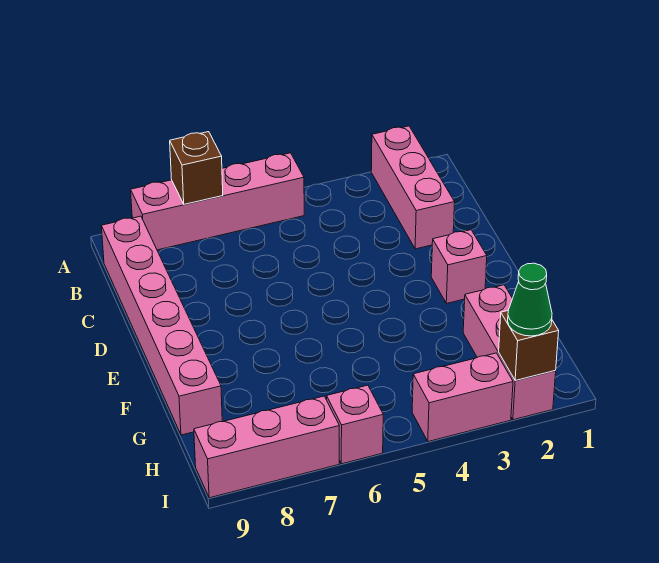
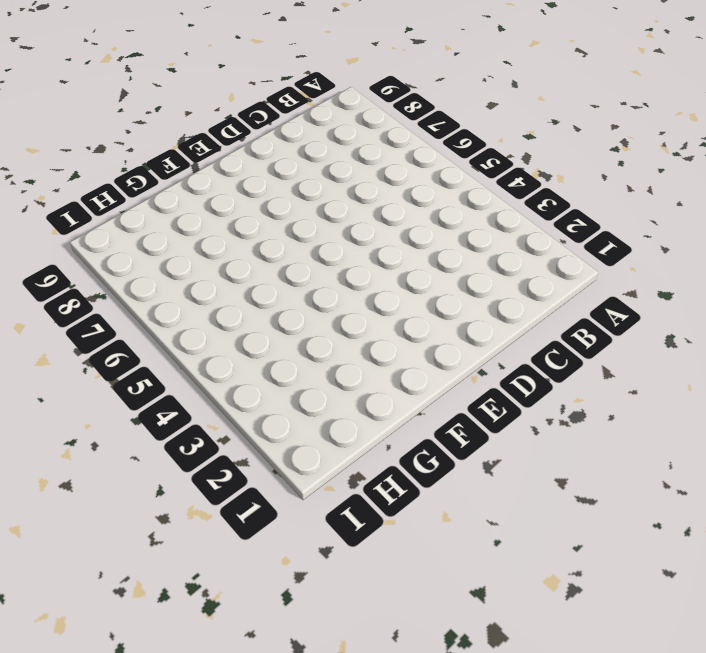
none -> pink 1x3 brick [371,126,455,249]
none -> pink 1x4 brick [131,153,304,250]

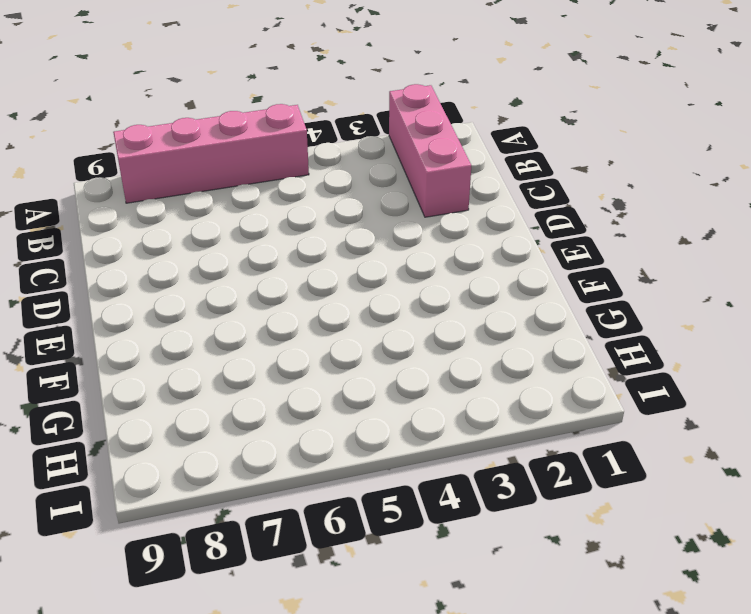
none -> pink 1x6 brick [101,216,222,435]
none -> pink 1x1 brick [431,230,487,303]

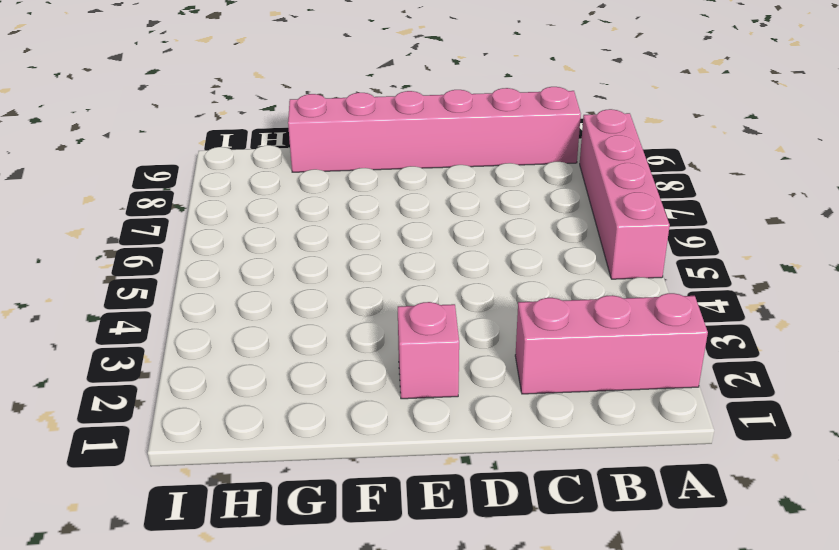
none -> pink 1x3 brick [463,285,556,420]
none -> pink 1x2 brick [412,353,513,442]

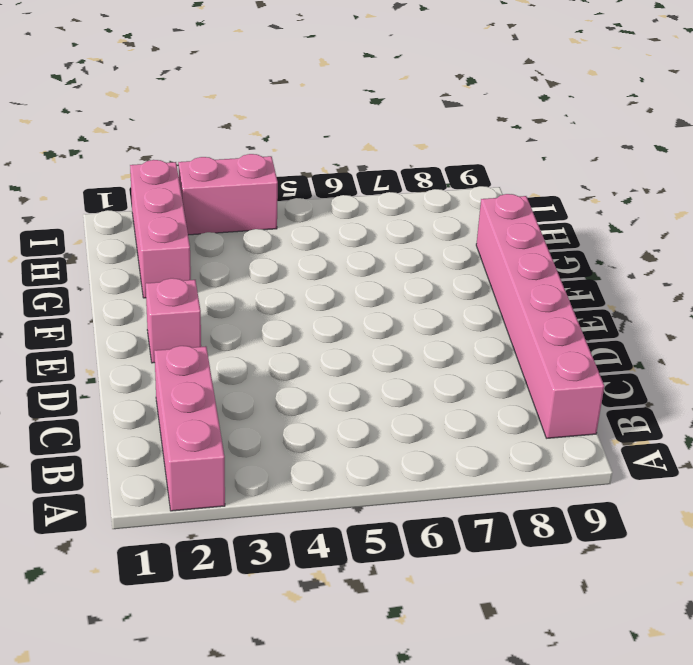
none -> pink 1x4 brick [131,153,304,250]
none -> pink 1x1 brick [327,385,383,464]

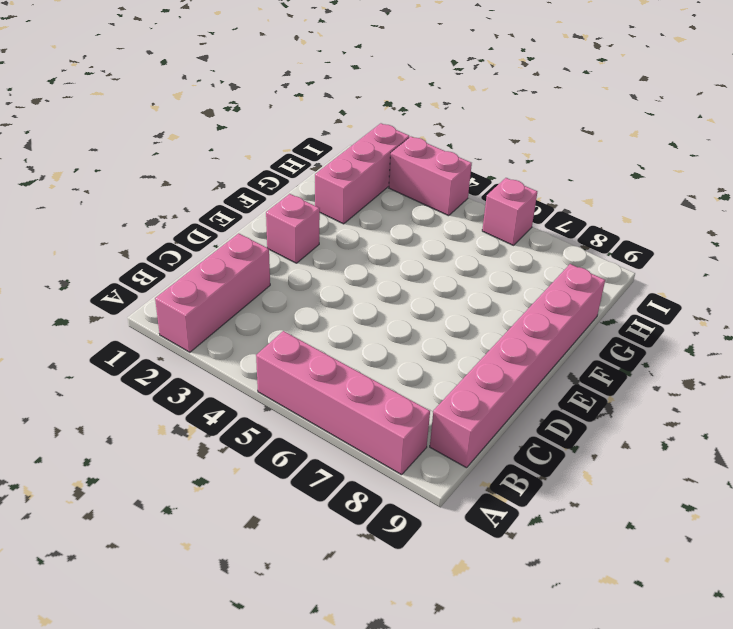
none -> pink 1x3 brick [194,396,339,498]
none -> brown 1x1 brick [170,132,223,204]

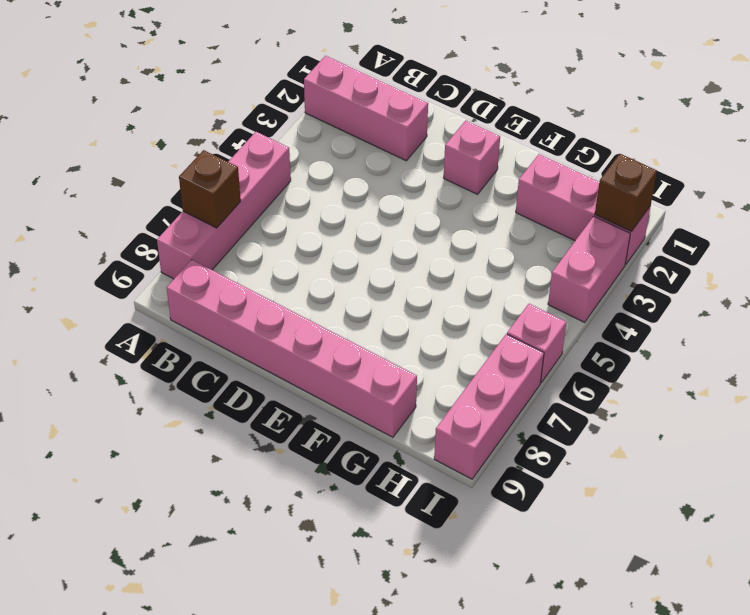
none -> green 1x1 cone [508,263,552,336]

